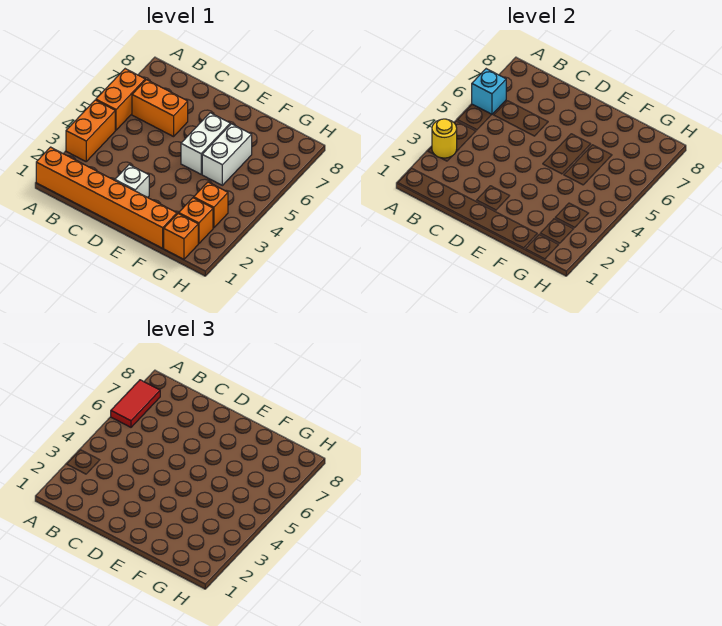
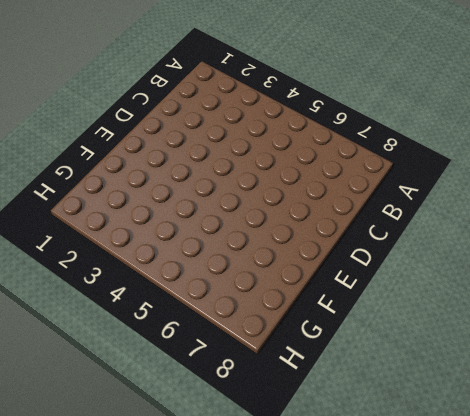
none -> orange 1x6 brick [36,147,177,248]
none -> orange 1x2 brick [66,100,115,161]
none -> orange 1x2 brick [96,69,145,130]

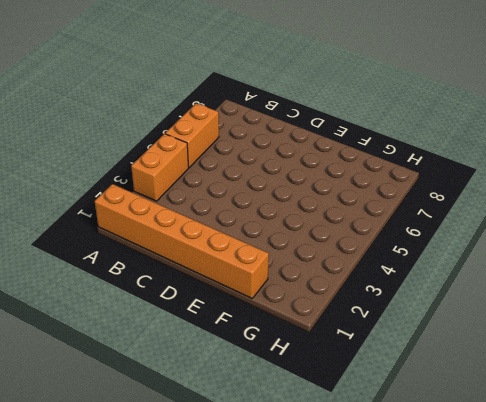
none -> orange 1x2 brick [132,80,188,137]
none -> white 1x1 brick [115,165,149,197]
none -> white 1x2 brick [181,113,230,174]

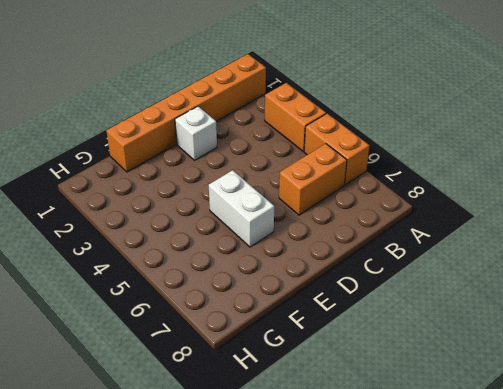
none -> white 1x2 brick [202,124,252,185]
none -> orange 1x1 brick [164,213,198,259]
none -> orange 1x1 brick [179,198,213,244]

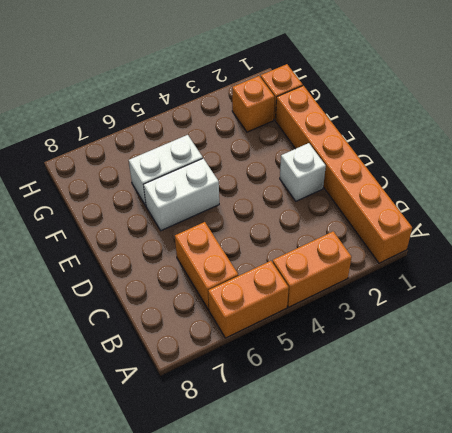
none -> orange 1x1 brick [194,182,228,228]
none -> yellow 1x1 round brick [432,119,457,158]
none -> cyan 1x1 brick [472,69,506,114]

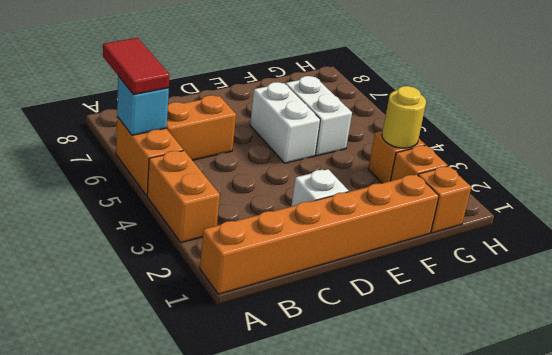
yellow 1x1 round brick [382,86,426,148] -> yellow 1x1 round brick moved to [432,119,457,158]

